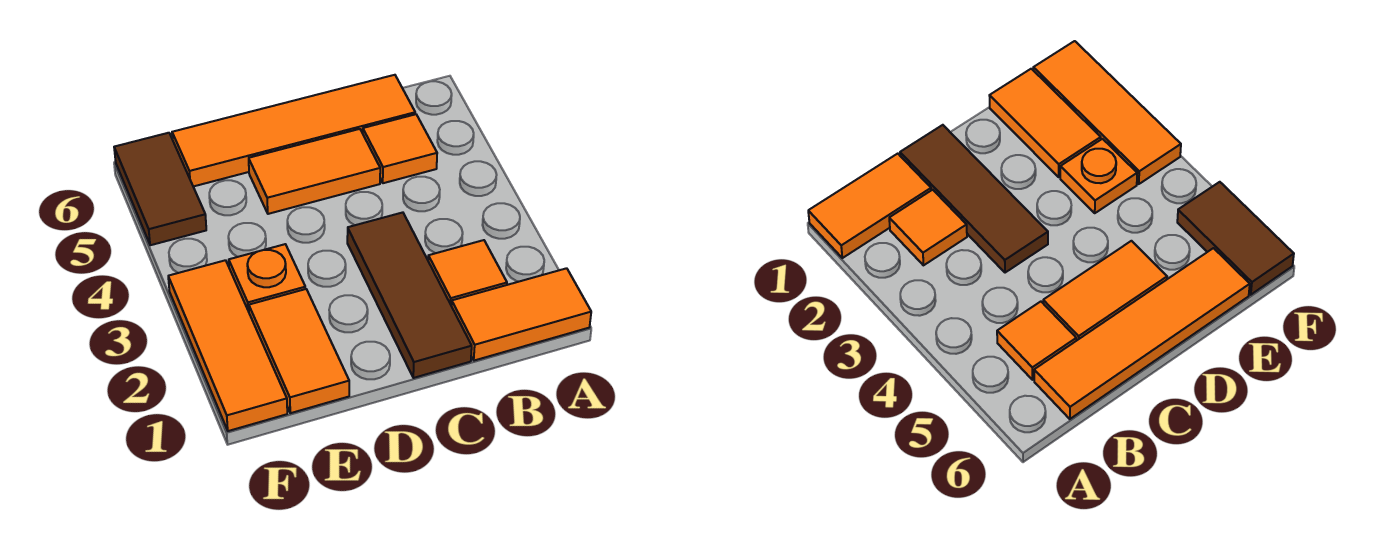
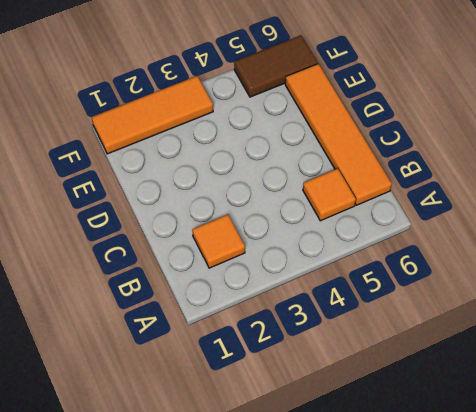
none -> orange 1x2 tile [452,268,591,361]
none -> brown 1x3 tile [347,212,472,378]

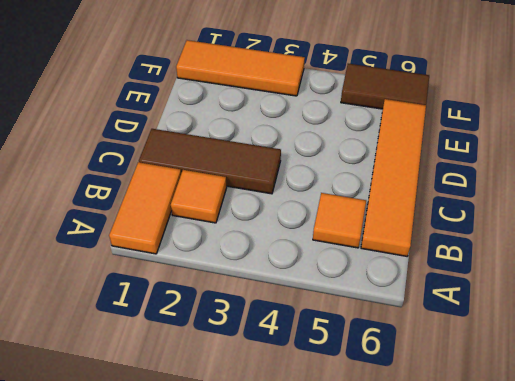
none -> orange 1x2 tile [249,129,380,214]
none -> orange 1x2 tile [249,289,349,413]

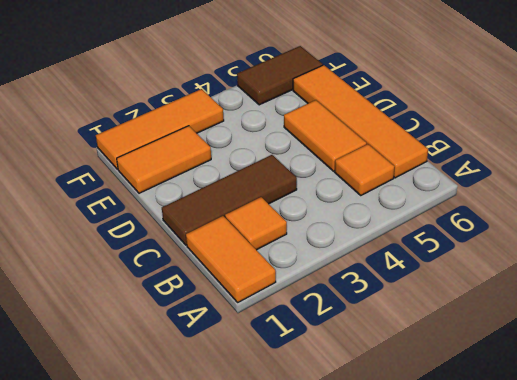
none -> orange 1x1 plate [229,244,305,312]

